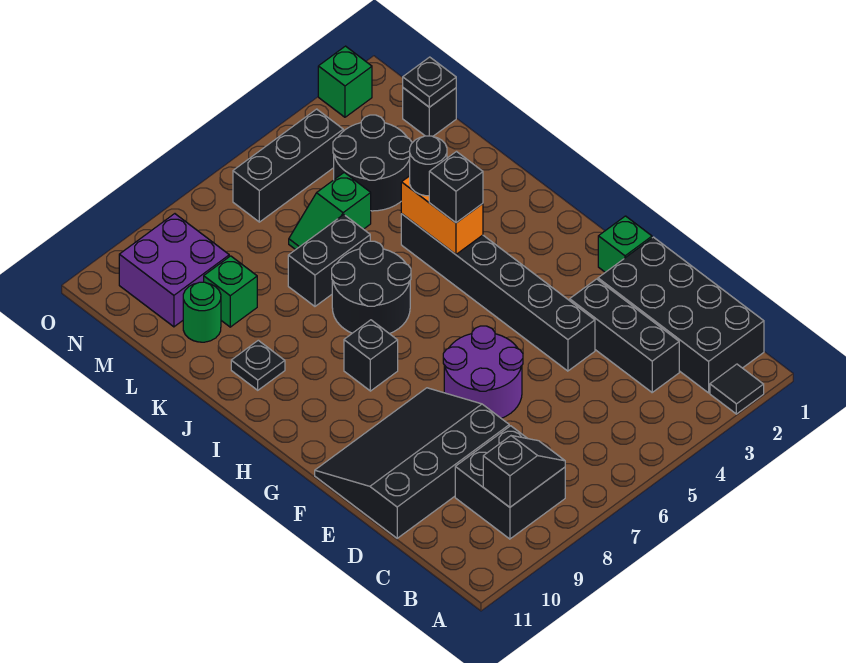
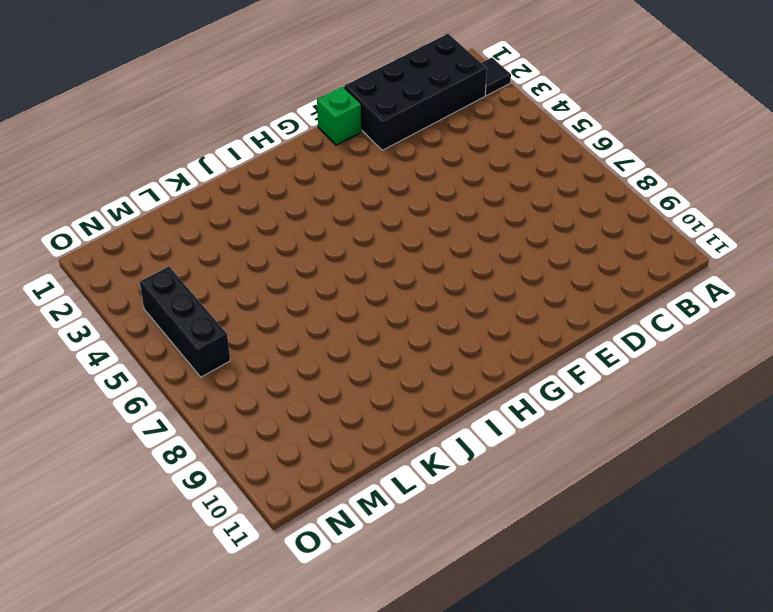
none -> black 2x2 brick [455,426,565,539]
none -> black 1x3 brick [570,279,679,392]
none -> black 3x4 slope [315,388,509,538]

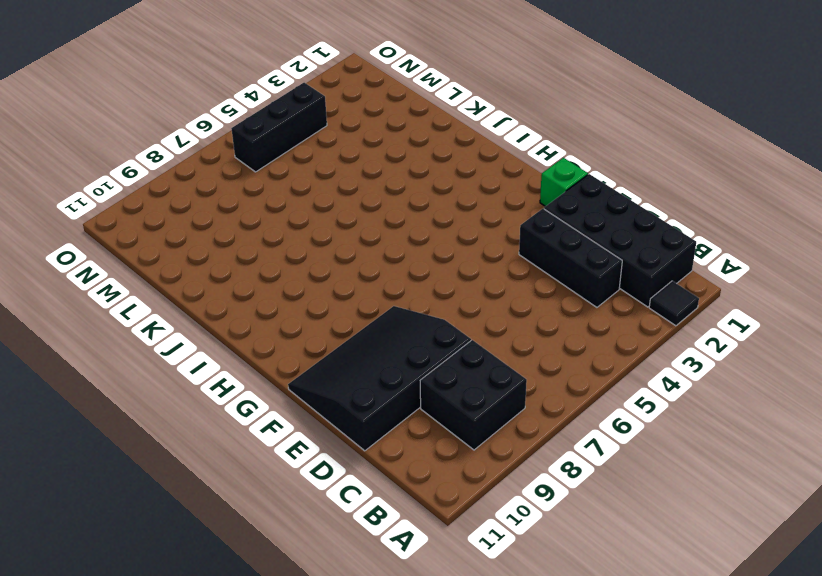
none -> black 1x6 brick [401,214,595,371]
none -> purple 2x2 round brick [443,326,523,418]
none -> black 1x1 brick [344,320,398,391]

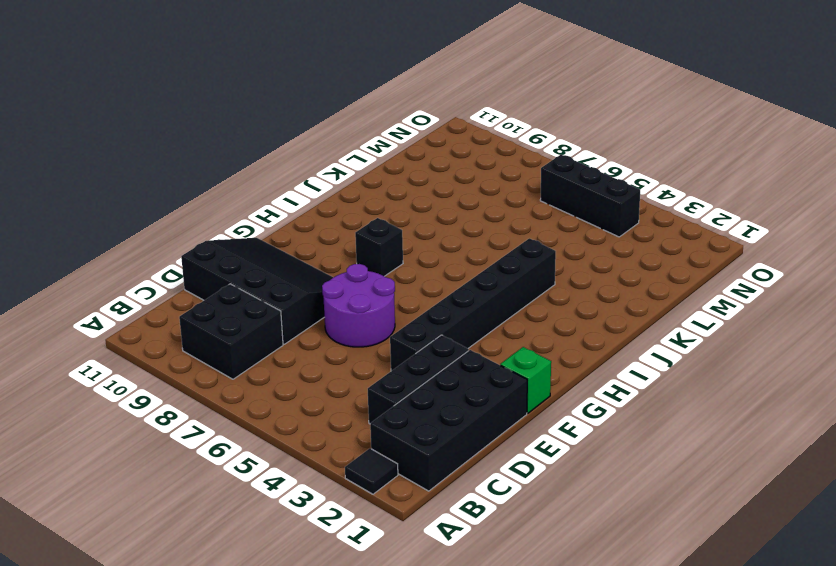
none -> black 2x2 round brick [332,241,411,334]
none -> black 1x1 plate [231,340,285,390]
none -> black 1x2 brick [288,215,370,306]

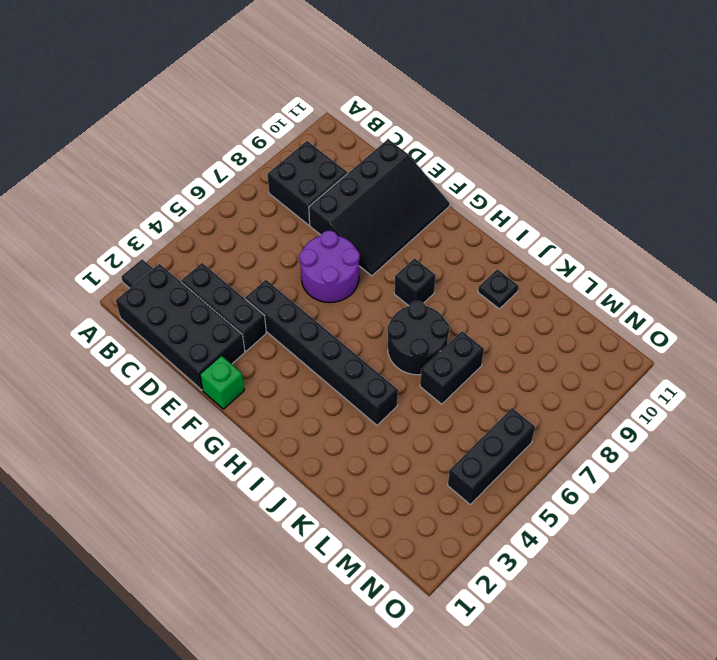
none -> black 2x2 round brick [333,115,412,211]
none -> green 1x2 slope [289,173,371,250]
none -> green 1x1 brick [204,256,257,327]

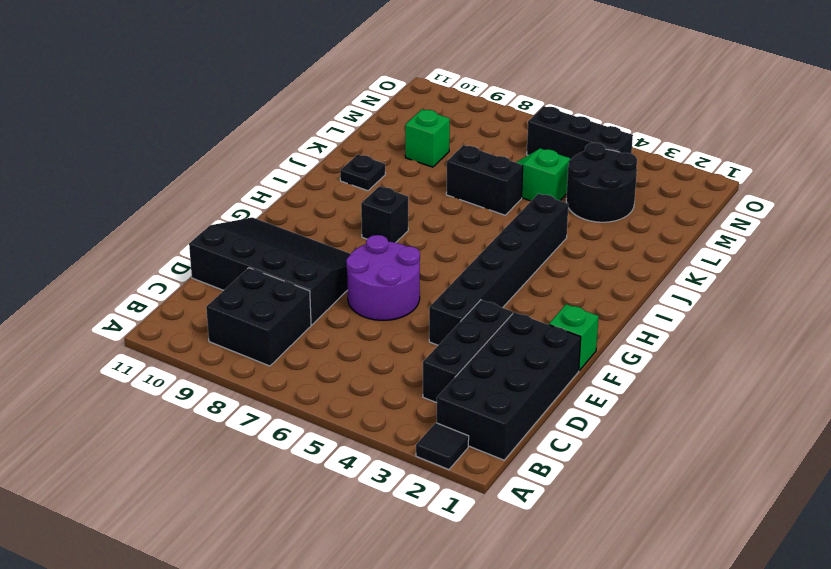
none -> black 2x2 round brick [332,241,411,334]
none -> green 1x1 round brick [183,282,221,342]
none -> black 1x1 brick [403,88,456,136]

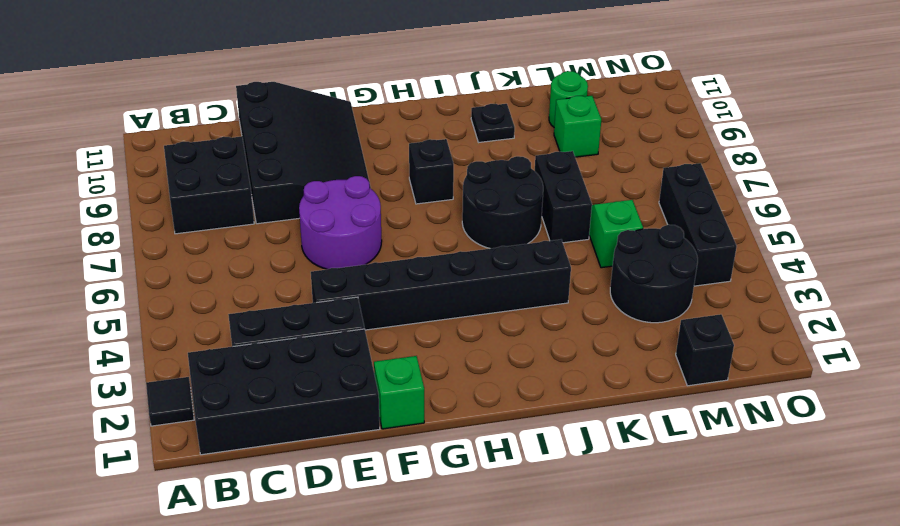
none -> purple 2x2 brick [119,214,229,327]
none -> green 1x1 brick [318,46,372,117]
none -> black 1x2 slope [483,436,565,507]

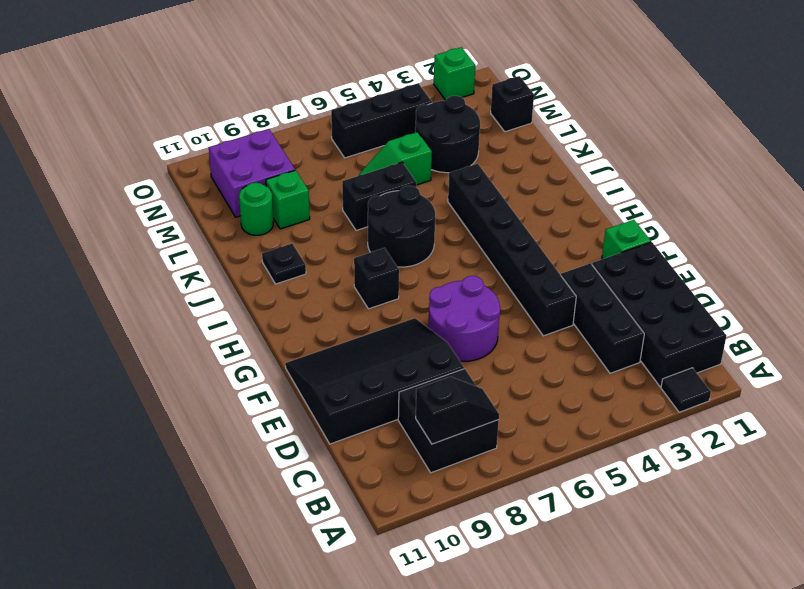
none -> orange 1x2 brick [401,176,483,254]
none -> black 1x1 plate [403,57,456,107]
none -> black 1x1 brick [429,152,483,223]

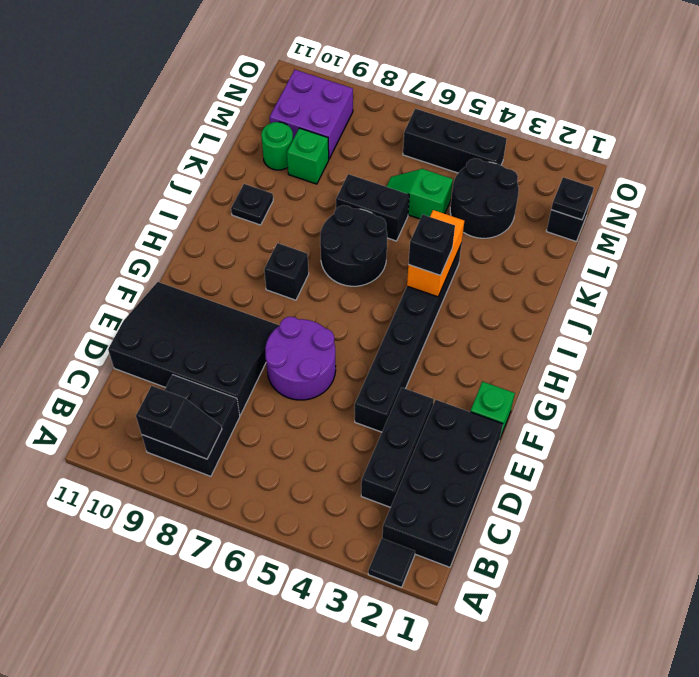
none -> green 1x1 brick [318,46,372,117]
none -> black 1x1 round brick [410,136,447,196]

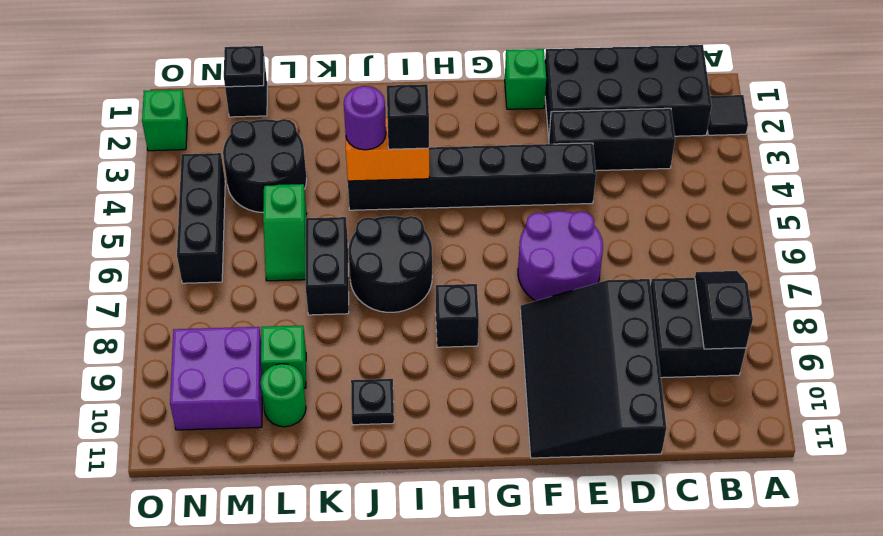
purple 1x1 round brick [344,86,386,150] -> black 1x1 round brick [410,136,447,196]

